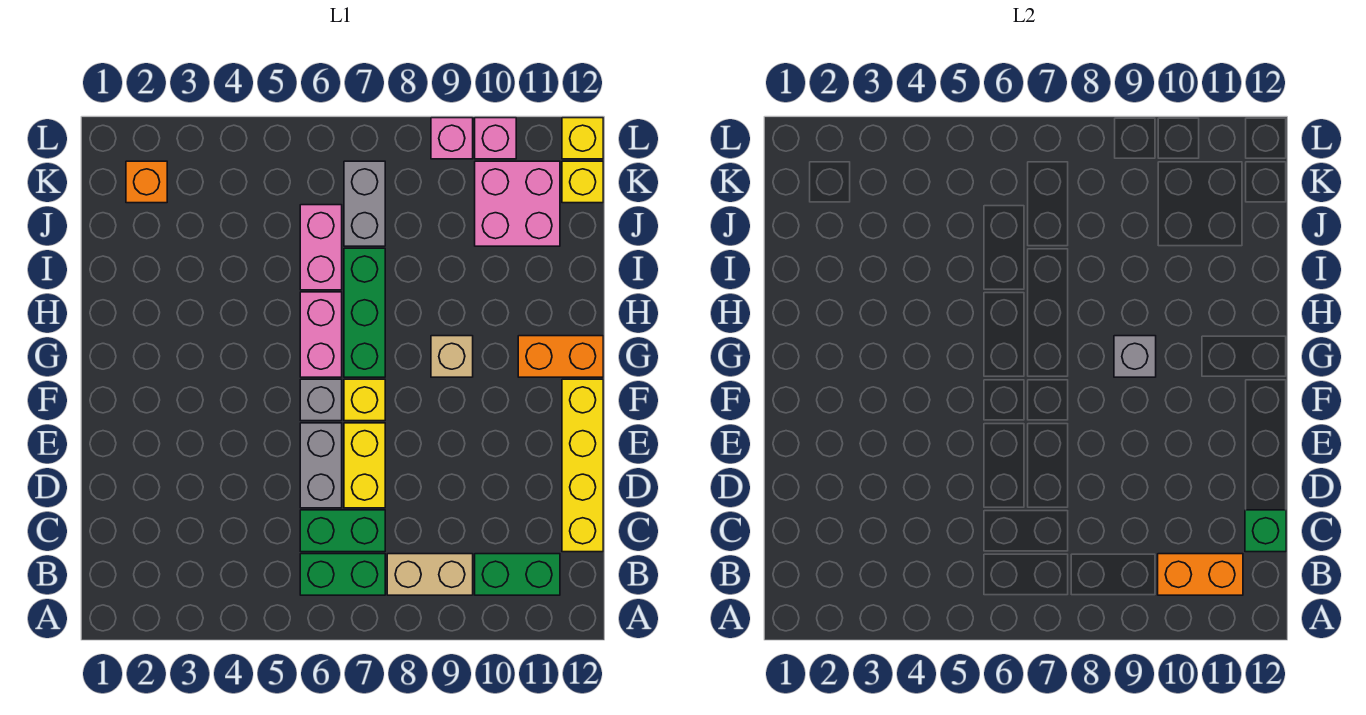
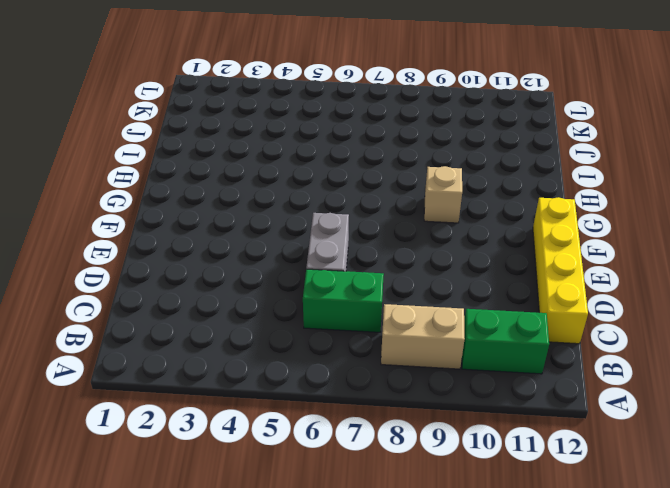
none -> green 1x2 brick [300,554,385,595]
none -> yellow 1x2 brick [344,423,385,508]
none -> grey 1x1 brick [300,379,342,421]

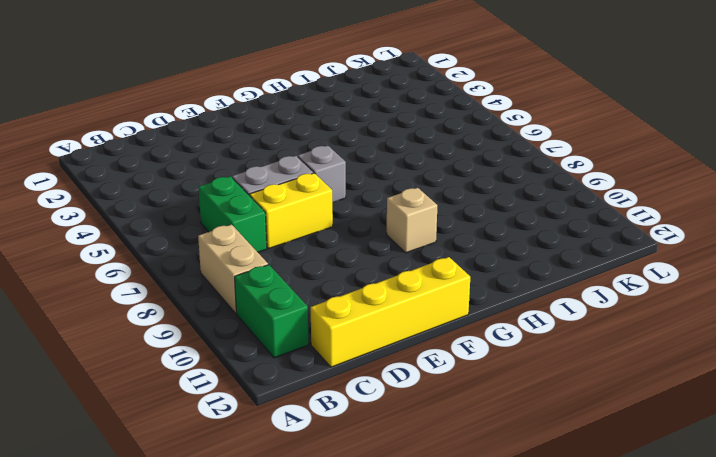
none -> green 1x2 brick [300,554,385,595]
none -> yellow 1x1 brick [344,379,385,421]
none -> pink 1x2 brick [300,292,342,377]

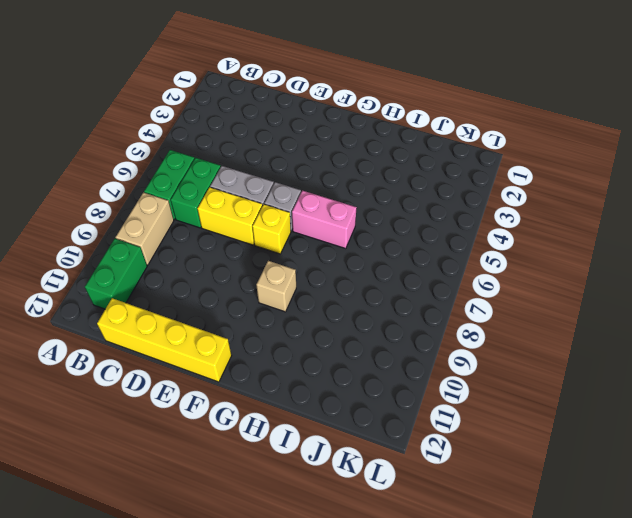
none -> green 1x3 brick [344,248,385,377]
none -> orange 1x2 brick [518,336,603,377]
none -> pink 1x2 brick [300,205,342,290]

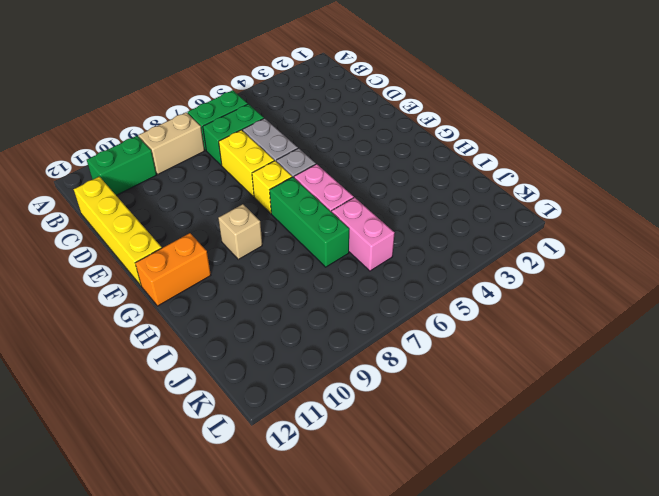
none -> grey 1x2 brick [344,161,385,246]
none -> pink 2x2 brick [475,161,560,246]
none -> orange 1x1 brick [126,161,167,203]

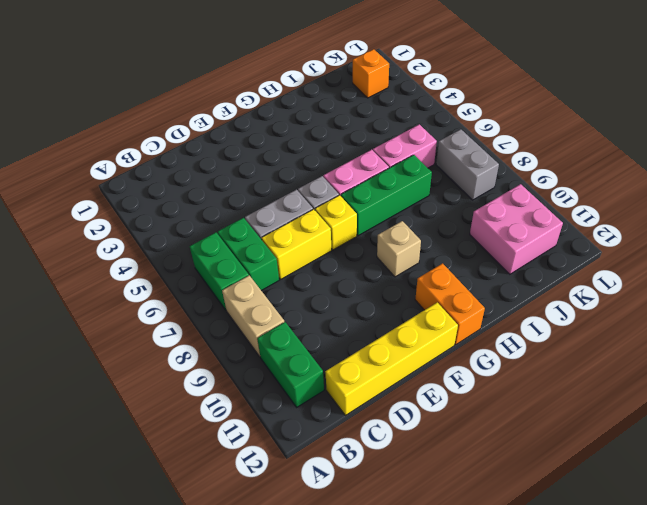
grey 1x2 brick [436,129,499,200] -> grey 1x2 brick turned to [344,161,385,246]
none -> yellow 1x1 brick [562,161,603,203]
none -> pink 1x1 brick [431,118,473,159]
none -> pink 1x1 brick [475,118,516,159]

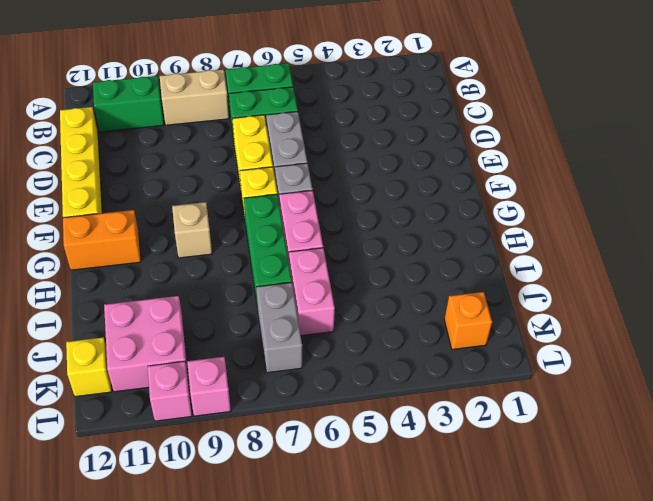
none -> yellow 1x1 brick [562,118,603,159]
none -> orange 1x2 brick [1158,554,1243,595]
none -> green 1x1 brick [1245,510,1286,552]

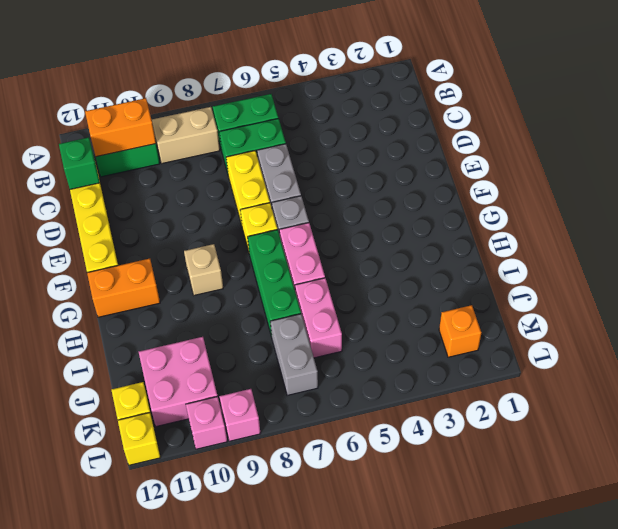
none -> grey 1x1 brick [1114,336,1156,377]

